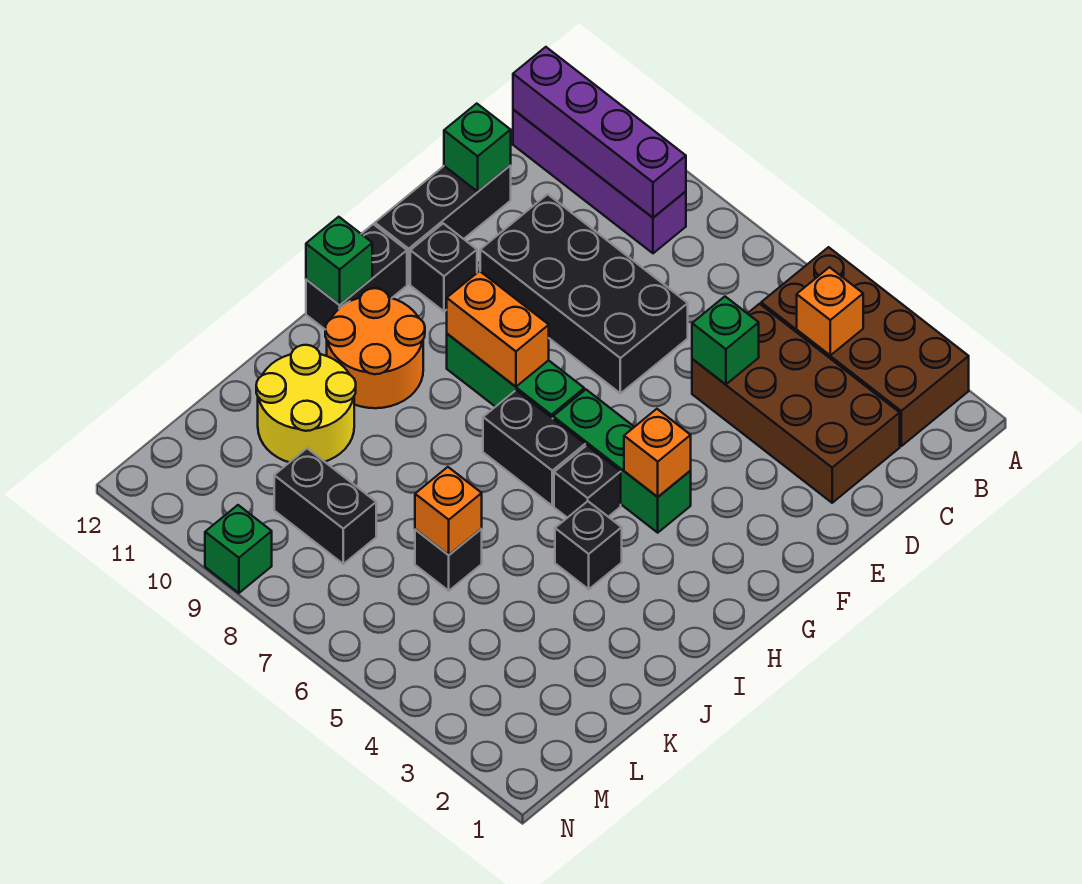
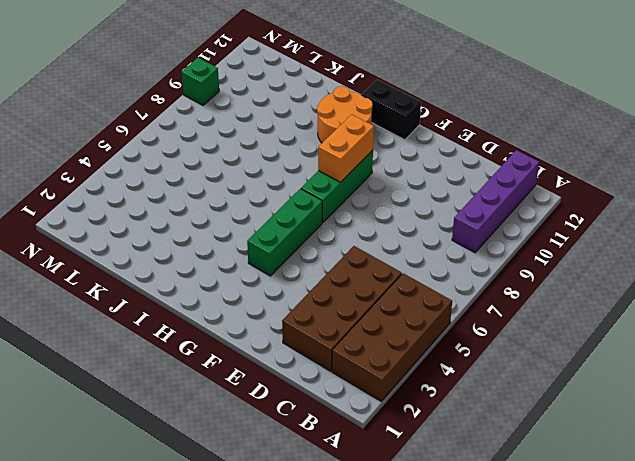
none -> black 2x4 brick [480,194,688,393]
none -> black 1x3 brick [375,166,511,284]
none -> black 1x1 brick [410,223,477,311]

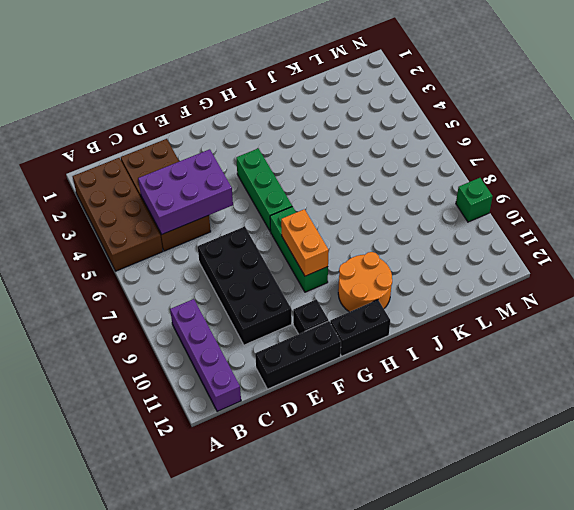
purple 2x3 brick [138,149,233,234] -> green 1x1 brick [692,297,759,385]
none -> black 1x1 brick [554,445,621,518]
none -> black 1x2 brick [483,390,585,506]
none -> black 1x1 brick [555,501,622,589]

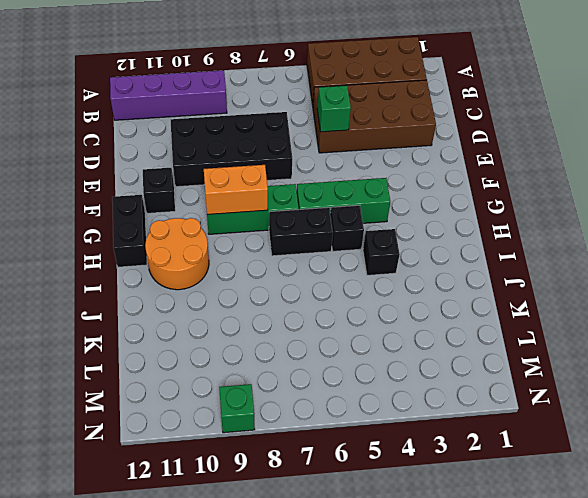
none -> black 1x3 brick [375,166,511,284]
none -> yellow 2x2 round brick [256,345,356,462]
none -> black 1x1 brick [415,529,482,591]

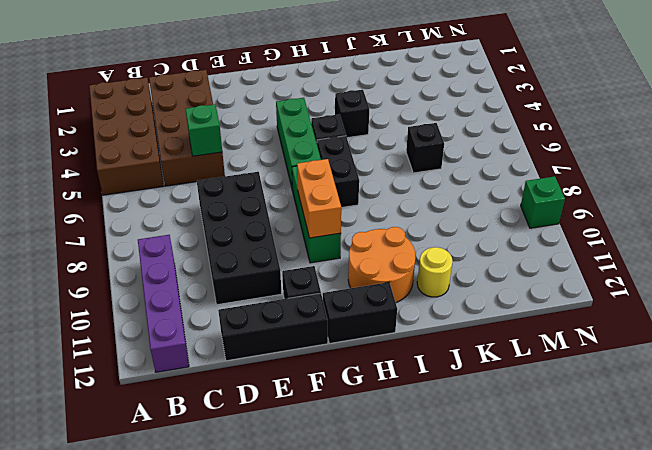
yellow 1x1 round brick [417,247,453,297] -> yellow 2x2 round brick [256,345,356,462]
none -> black 1x2 brick [274,448,376,564]
none -> orange 1x1 brick [797,267,863,355]
none -> purple 1x4 brick [513,47,686,218]

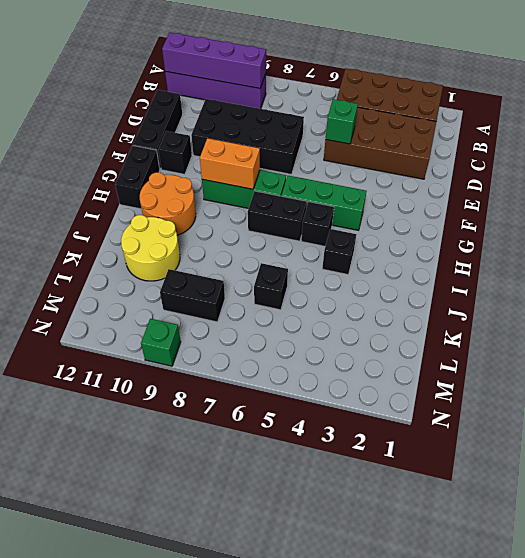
none -> orange 1x1 brick [797,267,863,355]
none -> green 1x1 brick [444,104,511,191]
none -> orange 1x1 brick [624,409,691,497]

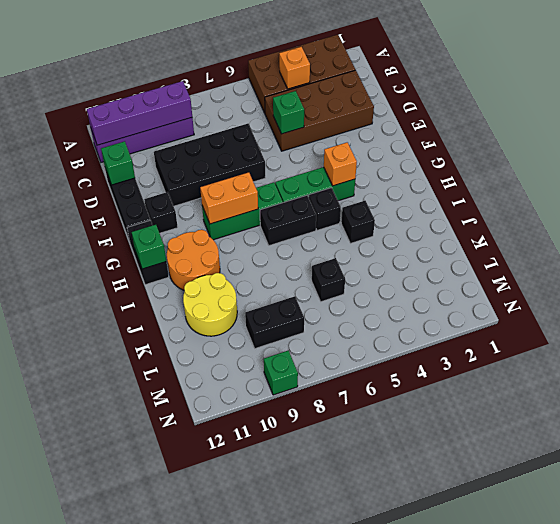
none -> orange 1x1 brick [415,467,482,555]

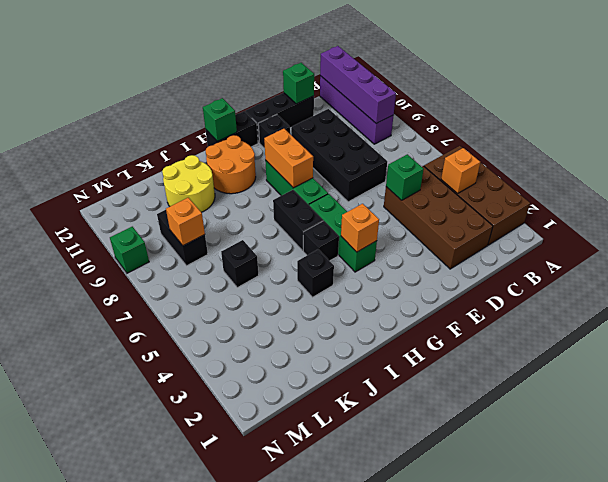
orange 1x1 brick [166,198,205,246] -> orange 1x1 brick moved to [415,467,482,555]

